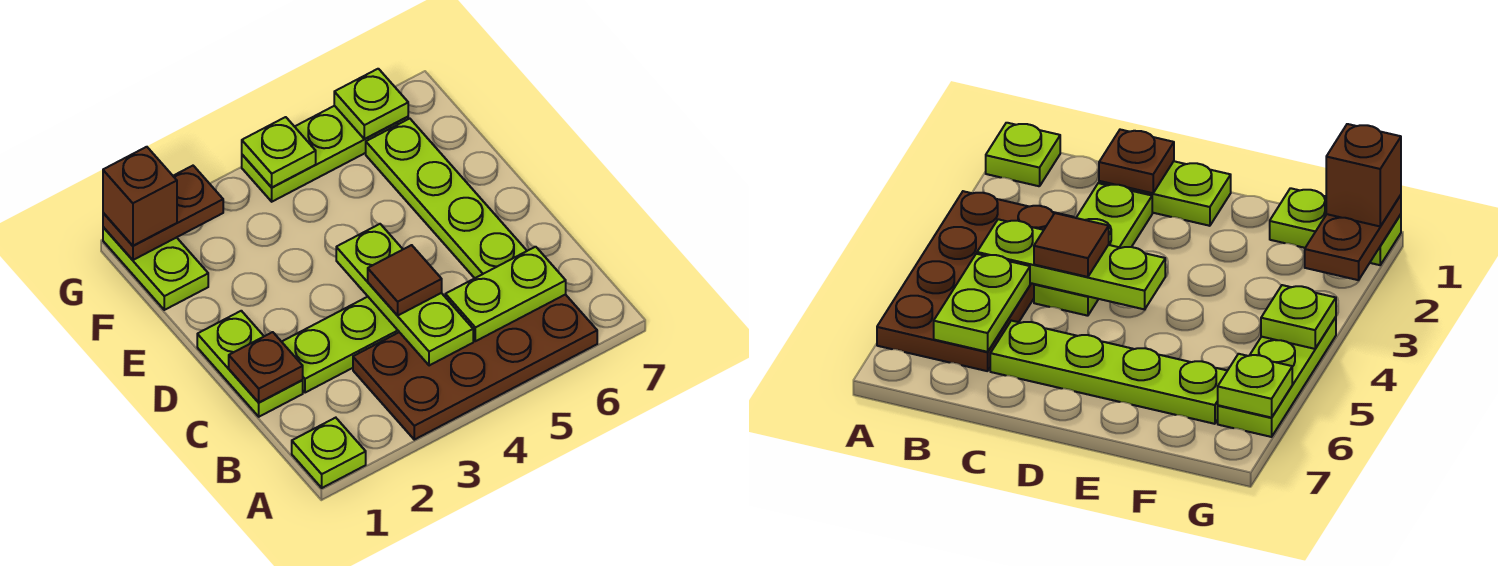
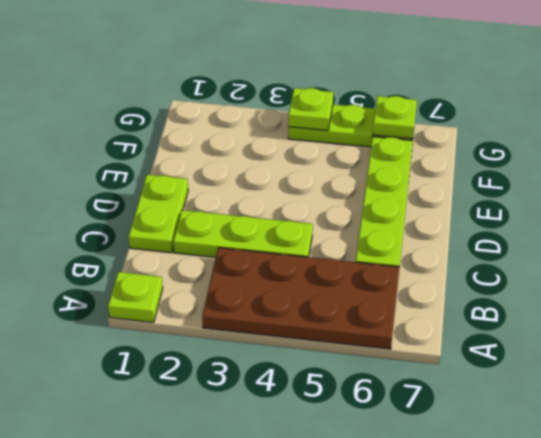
none -> lime 1x2 plate [103,227,208,310]
none -> lime 1x3 plate [336,224,473,366]
none -> lime 1x2 plate [445,247,566,341]

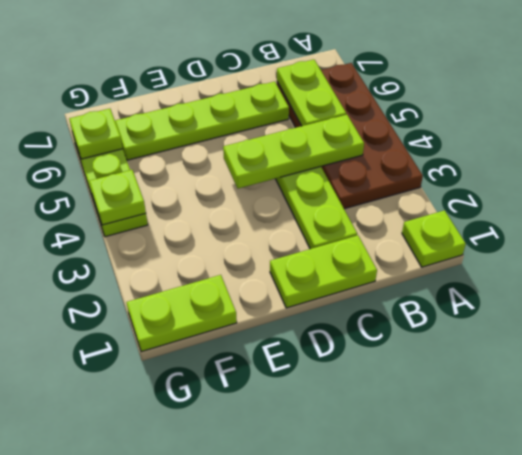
none -> brown 1x1 plate [229,332,303,403]
none -> brown 1x2 plate [103,166,223,260]
none -> brown 1x1 tile [368,245,442,316]

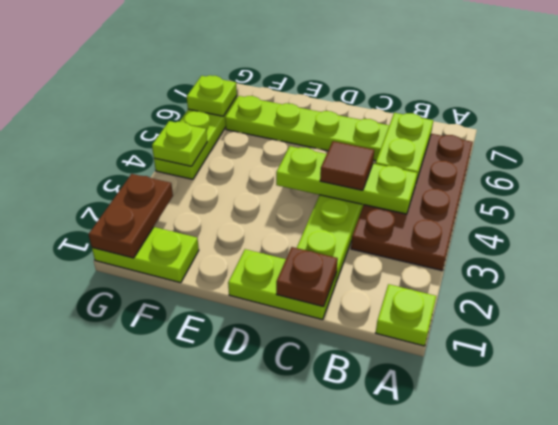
none -> brown 1x1 brick [103,147,177,246]

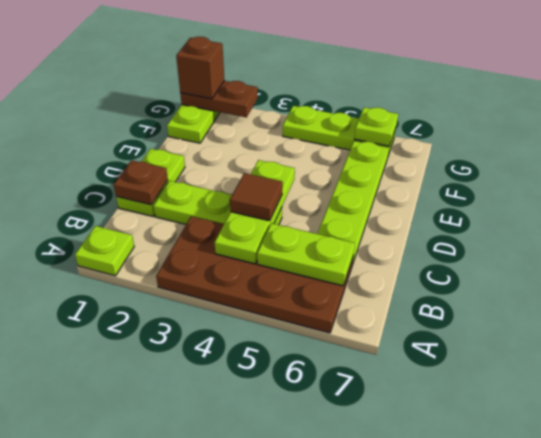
none -> lime 1x1 plate [242,117,316,187]

